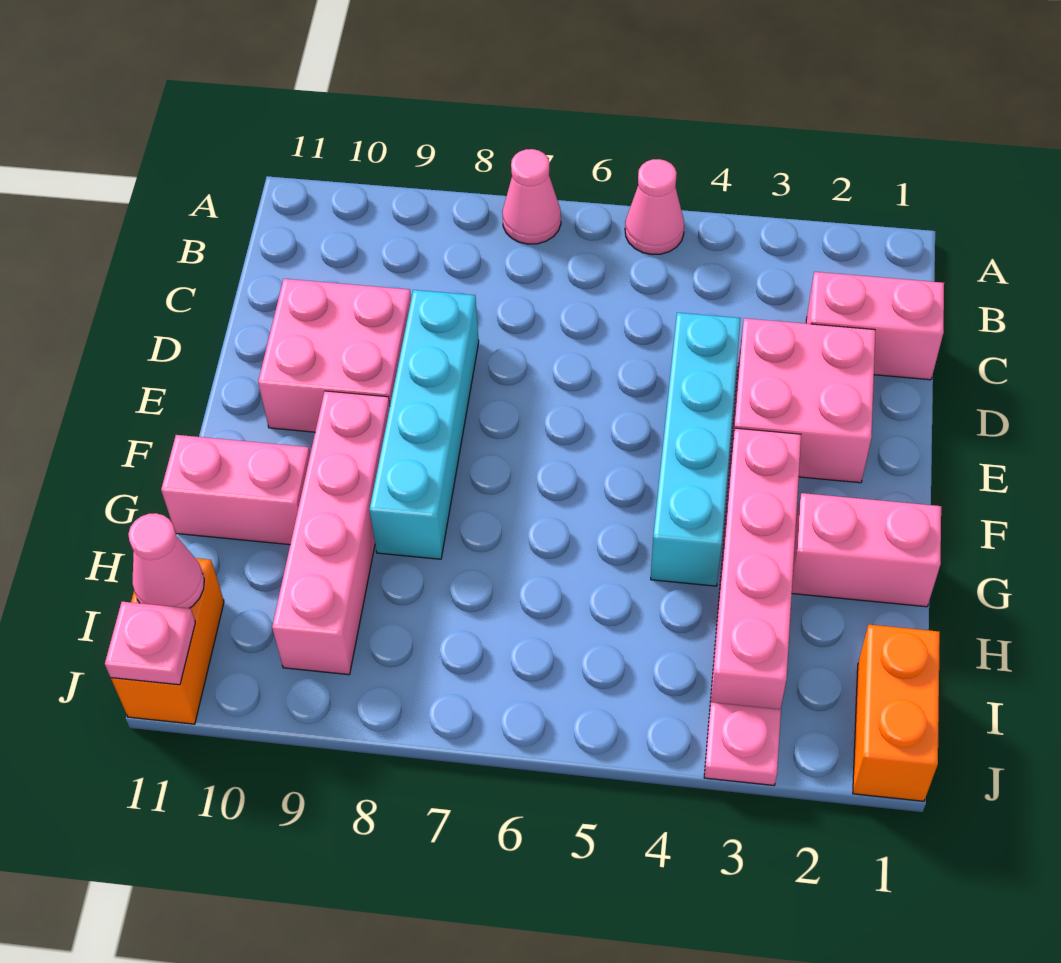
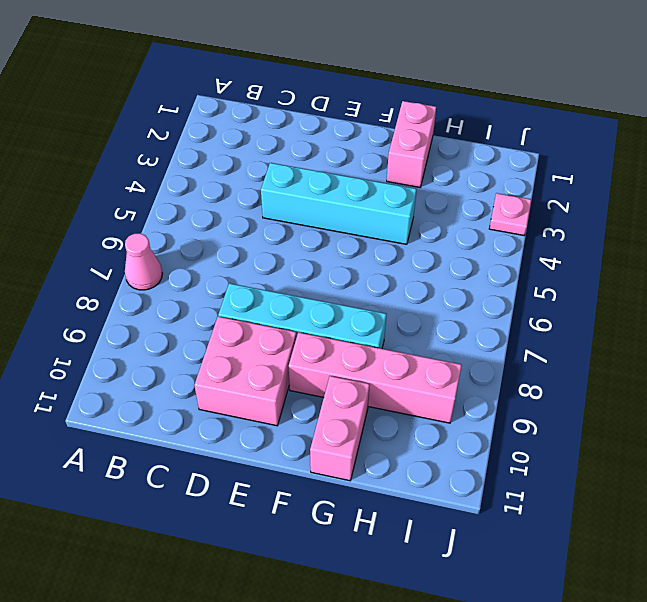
none -> pink 1x1 cone [625,159,684,254]
none -> pink 1x2 brick [806,272,944,380]
none -> pink 2x2 brick [730,318,875,483]

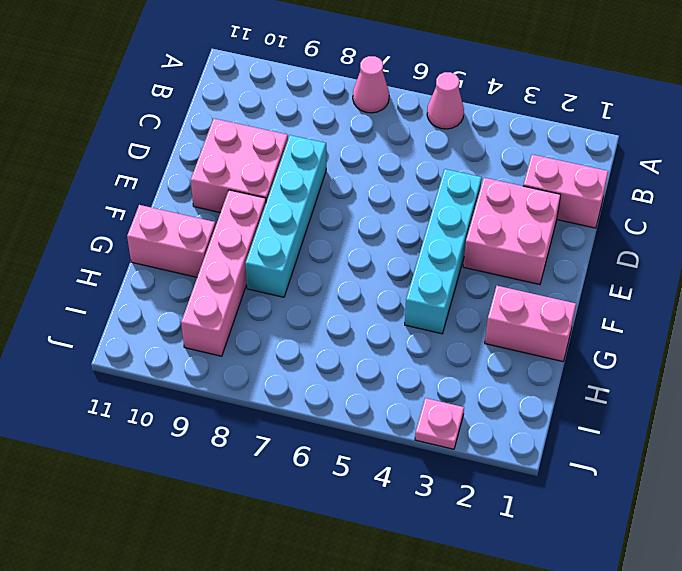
none -> pink 1x4 brick [710,428,801,709]
none -> orange 1x2 brick [853,625,940,801]
none -> orange 1x2 brick [111,558,224,724]

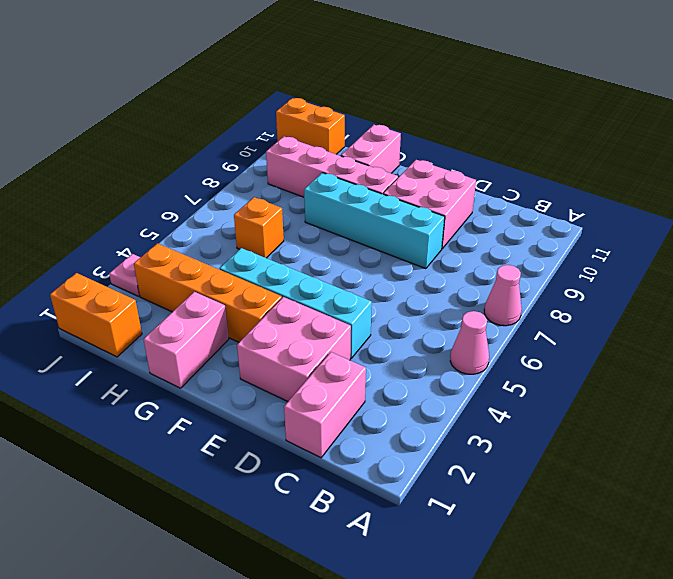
orange 1x4 brick [134,243,282,342] -> pink 1x4 brick [710,428,801,709]
orange 1x1 brick [234,197,284,258] -> none
none -> pink 1x1 cone [128,513,204,608]
none -> pink 1x1 plate [105,602,195,685]

